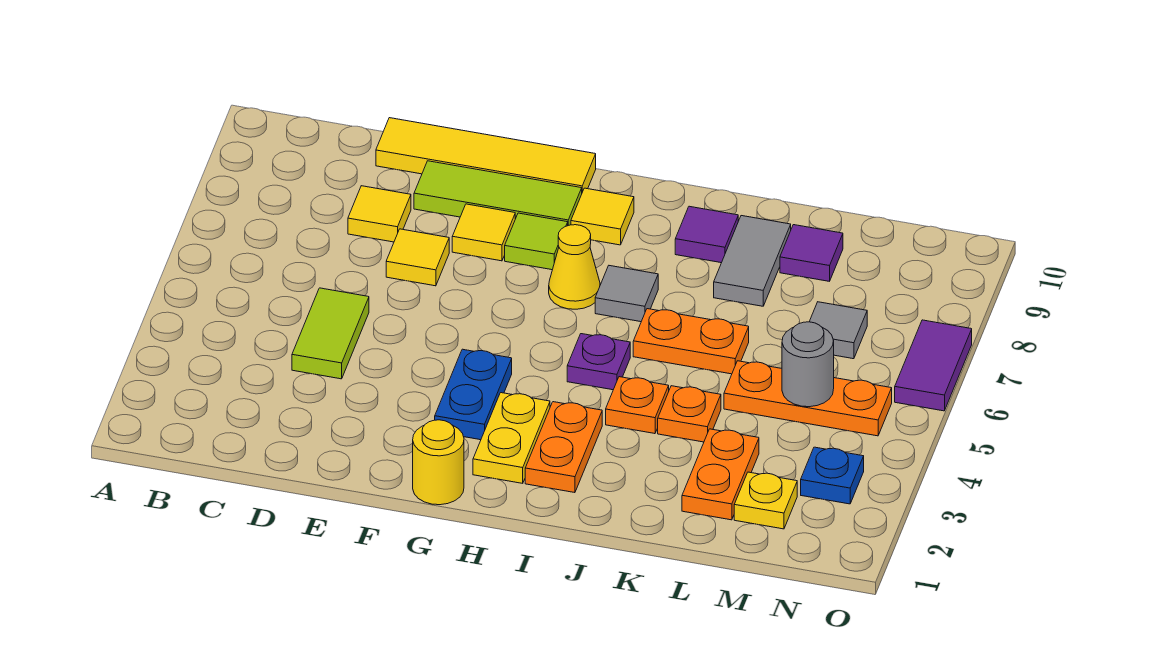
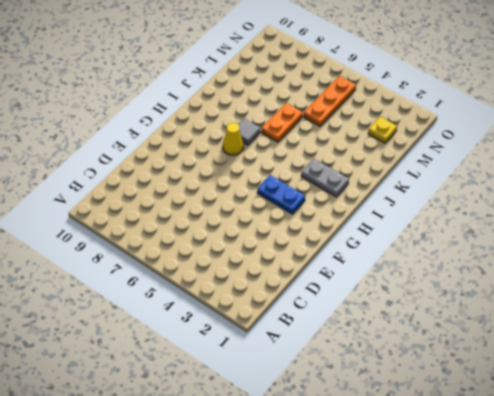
grey 1x2 plate [301,159,349,197] -> orange 1x2 plate [525,402,602,493]
none -> lime 1x2 tile [292,288,369,379]
none -> yellow 1x1 tile [348,186,411,242]
none -> yellow 1x4 tile [376,118,596,192]

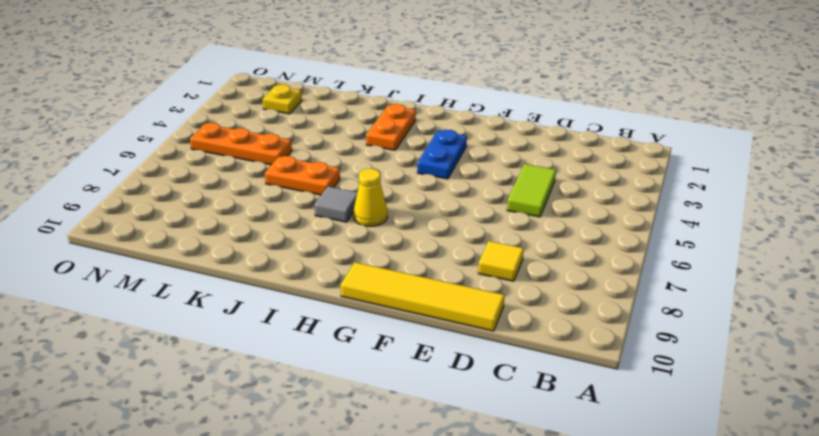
none -> yellow 1x1 tile [386,229,449,286]
none -> lime 1x3 tile [414,161,582,225]
none -> yellow 1x1 tile [452,204,515,261]

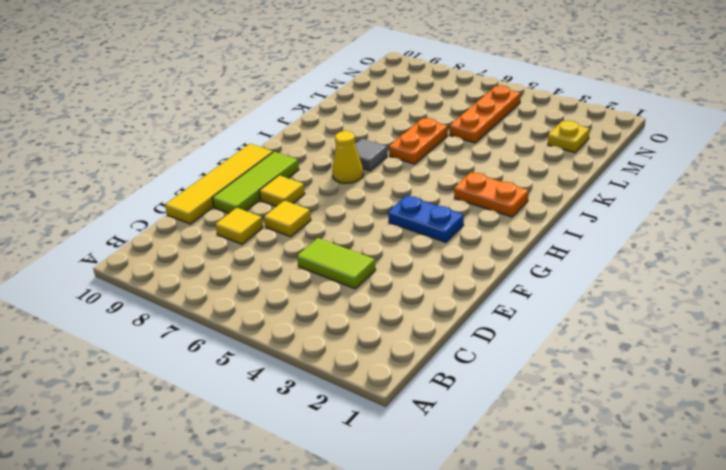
none -> yellow 1x1 round brick [413,420,464,505]
none -> lime 1x1 tile [505,213,568,270]
none -> yellow 1x2 plate [473,393,550,483]

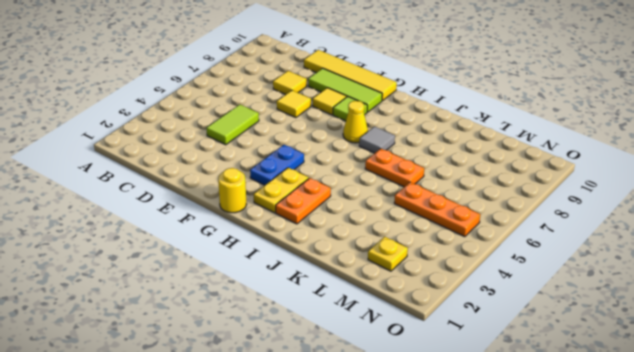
none -> yellow 1x1 tile [571,188,634,245]
none -> purple 1x1 plate [567,334,630,390]
none -> orange 1x1 plate [606,377,669,434]

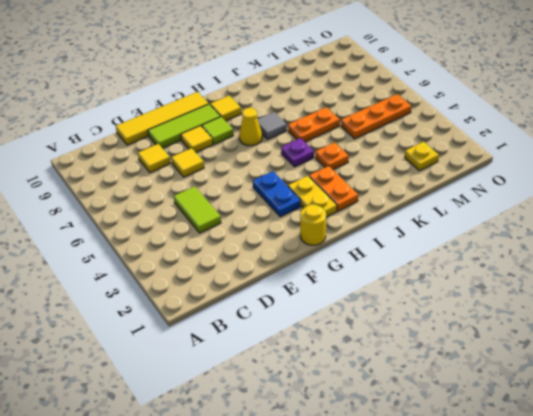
none -> purple 1x1 tile [675,206,738,263]
none -> orange 1x1 plate [658,386,721,442]
none -> grey 1x2 tile [714,216,791,306]

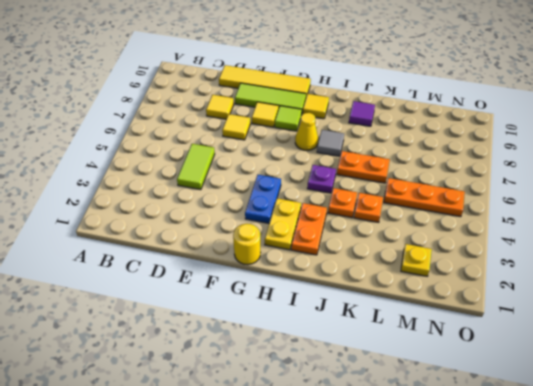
none -> grey 1x2 tile [714,216,791,306]
none -> orange 1x2 plate [682,429,759,520]
none -> purple 1x1 tile [780,225,843,281]

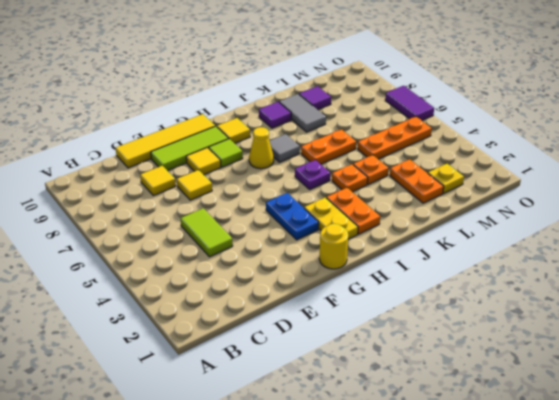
none -> grey 1x1 tile [809,302,867,359]
none -> blue 1x1 plate [801,447,864,504]
none -> grey 1x1 round brick [782,322,834,407]

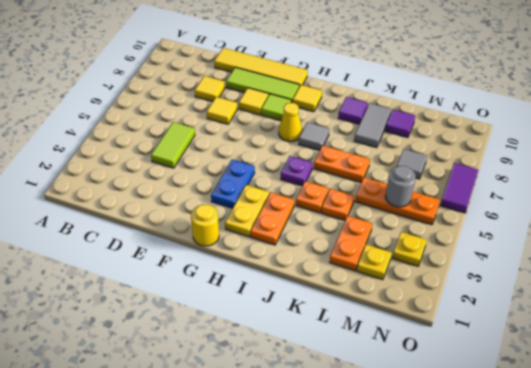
yellow 1x1 plate [392,232,427,266] -> blue 1x1 plate [801,447,864,504]

